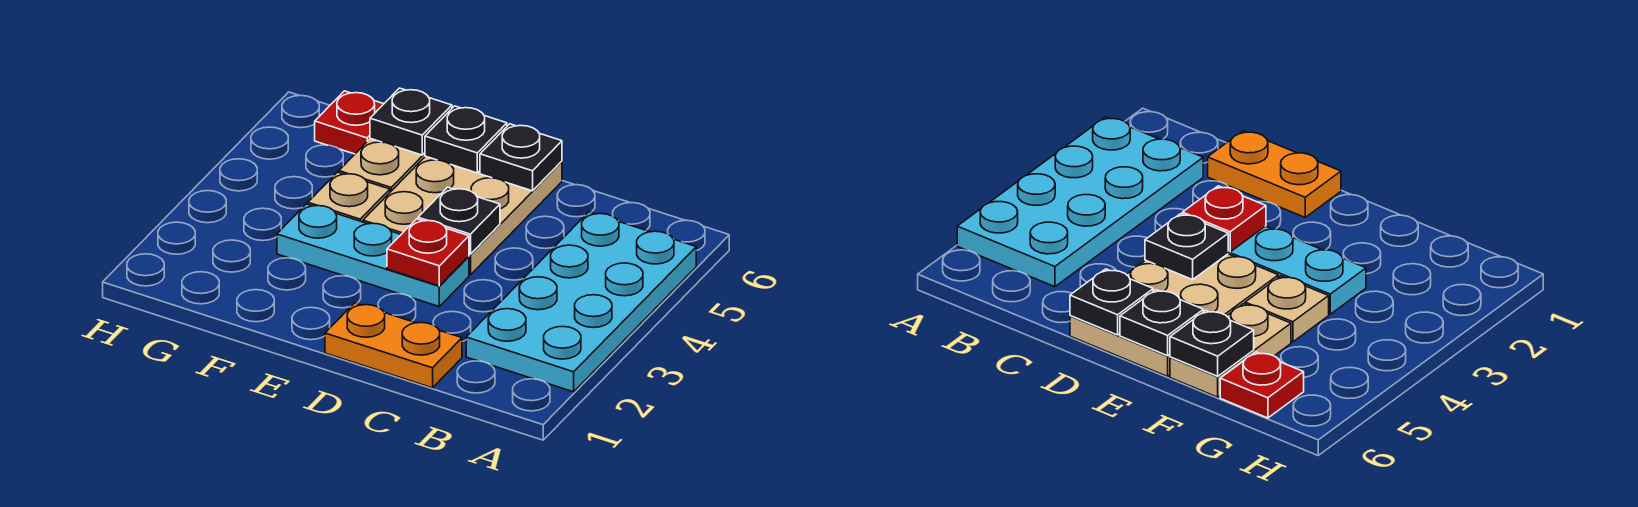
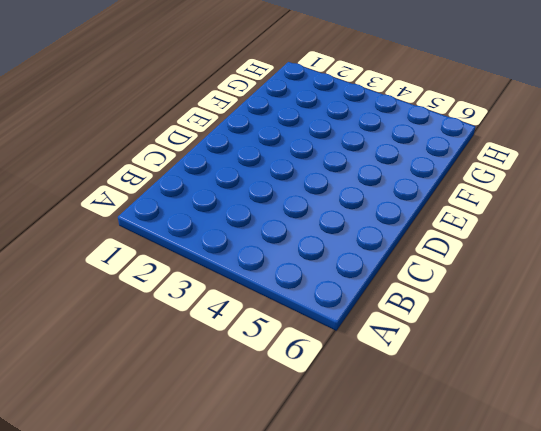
none -> cyan 2x4 plate [466,212,696,392]
none -> orange 1x2 plate [325,303,462,388]
none -> cyan 1x3 plate [277,204,469,306]

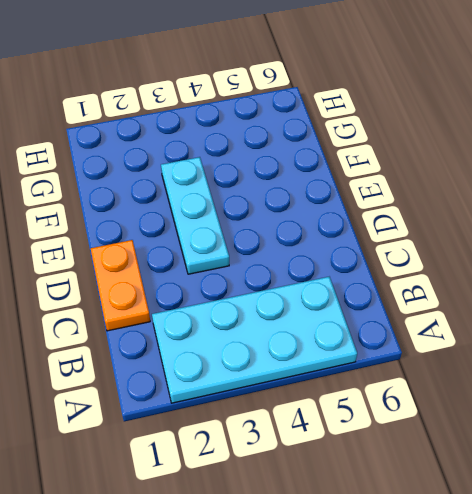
none -> tan 2x3 plate [363,156,562,275]
none -> tan 1x1 plate [308,172,390,222]
none -> tan 1x2 plate [339,138,425,192]

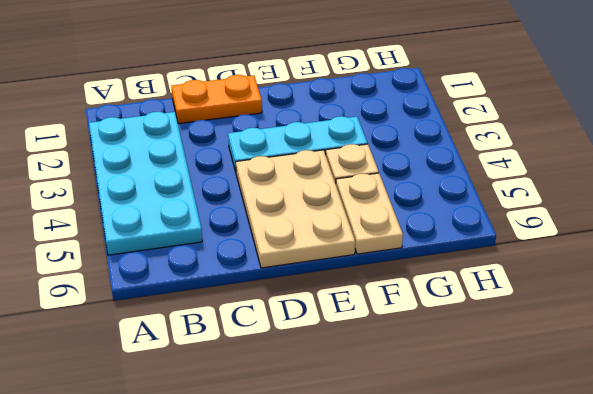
none -> red 1x1 plate [315,91,383,154]
none -> red 1x1 plate [387,219,469,286]
none -> black 1x1 plate [418,187,500,254]

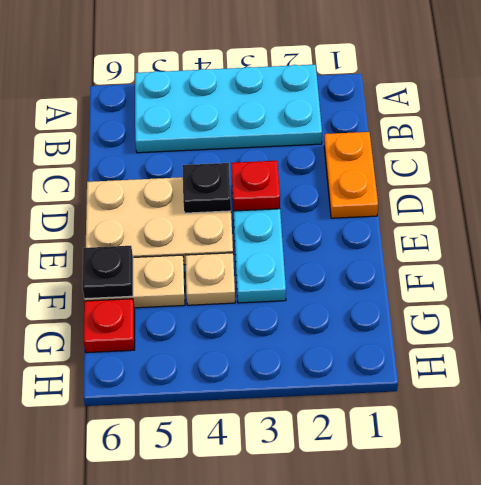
none -> black 1x1 plate [480,124,562,191]
none -> black 1x1 plate [425,106,507,173]

